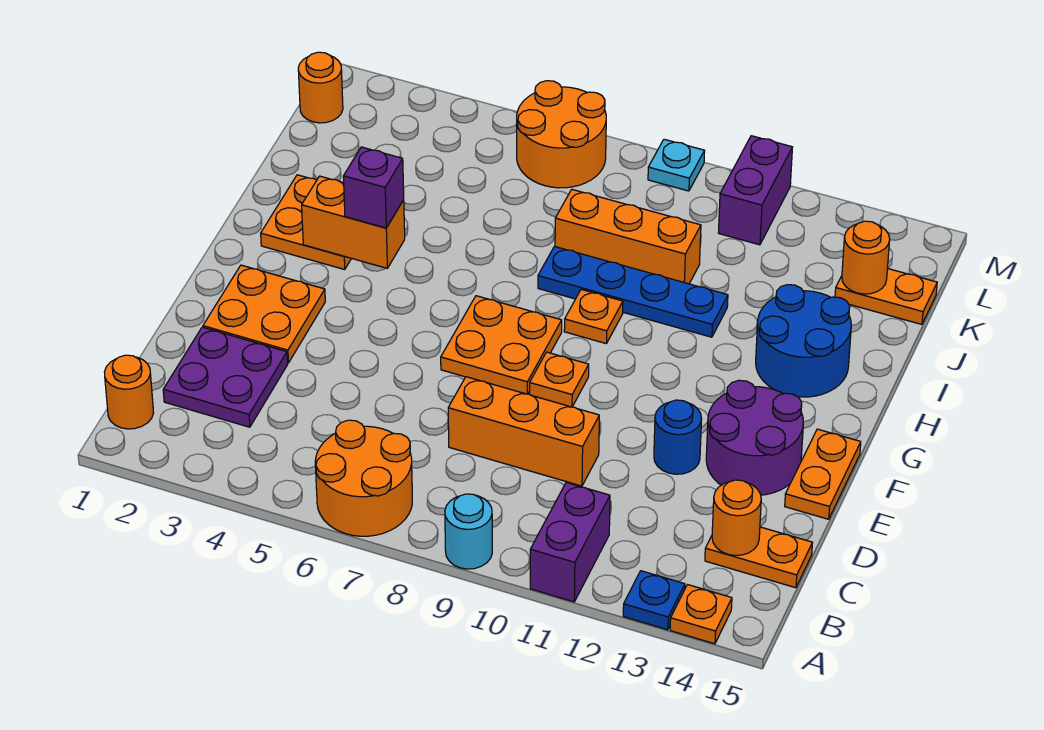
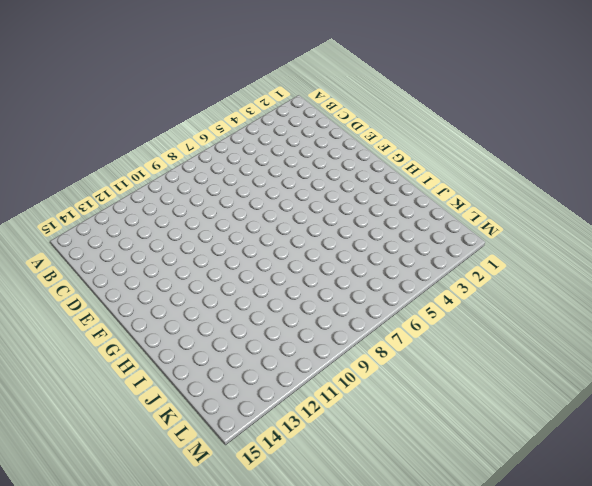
none -> orange 2x2 round brick [315,420,412,536]
none -> cyan 1x1 round brick [445,494,492,569]
none -> purple 1x2 brick [530,483,610,602]

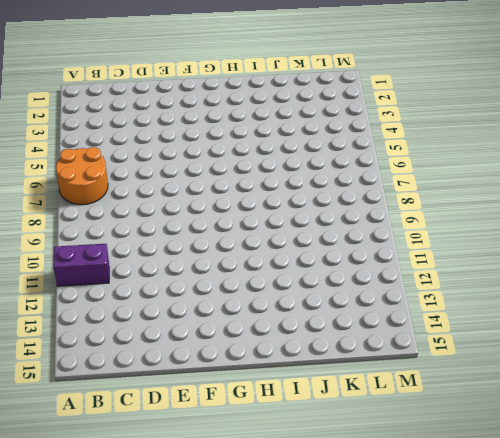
none -> cyan 1x1 round brick [445,494,492,569]
none -> blue 1x1 plate [623,571,685,630]
none -> orange 1x1 plate [670,585,732,644]

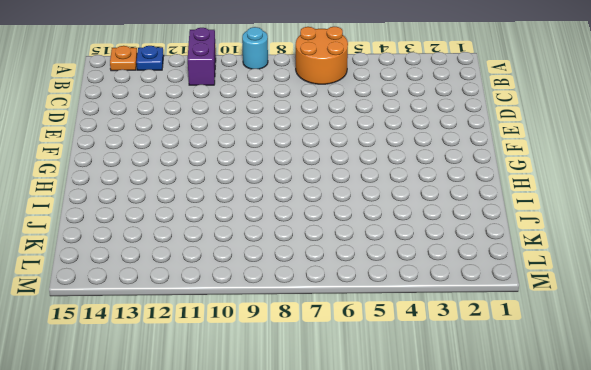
none -> orange 1x1 round brick [105,355,154,429]
none -> purple 2x2 plate [163,327,288,427]
none -> orange 1x2 plate [705,527,812,588]

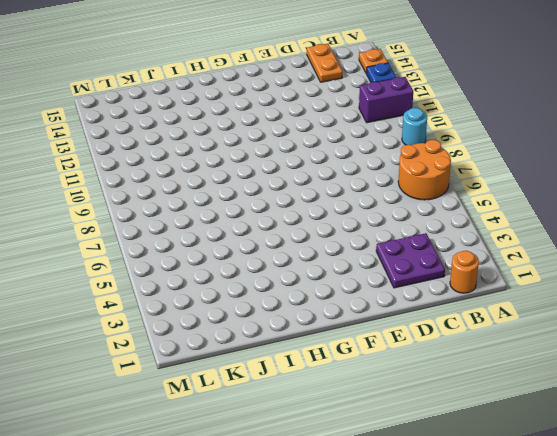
none -> orange 1x3 brick [448,377,599,486]
none -> orange 2x2 plate [203,265,325,363]
none -> blue 1x1 round brick [654,400,702,474]

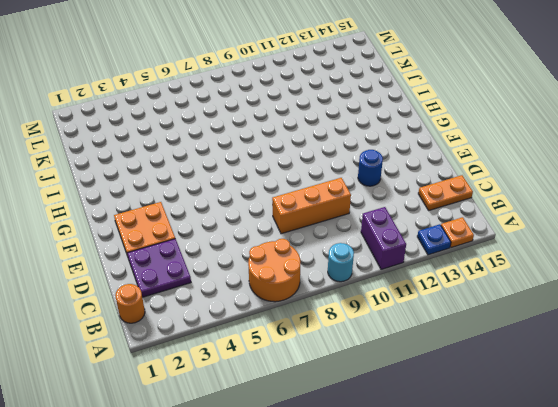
none -> purple 2x2 round brick [706,380,803,495]
none -> orange 1x2 plate [785,429,861,519]
none -> orange 2x2 plate [441,296,562,394]

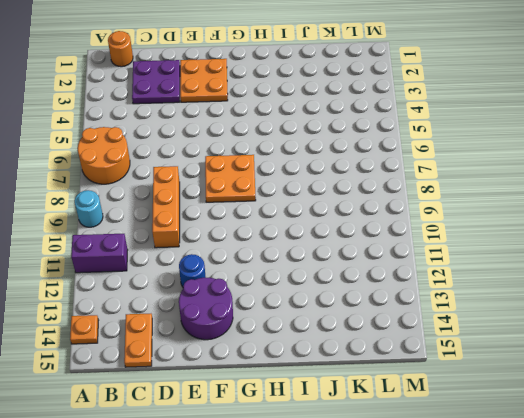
none -> blue 1x1 plate [623,571,685,630]
none -> orange 1x2 plate [785,429,861,519]
none -> orange 1x1 plate [530,352,589,407]

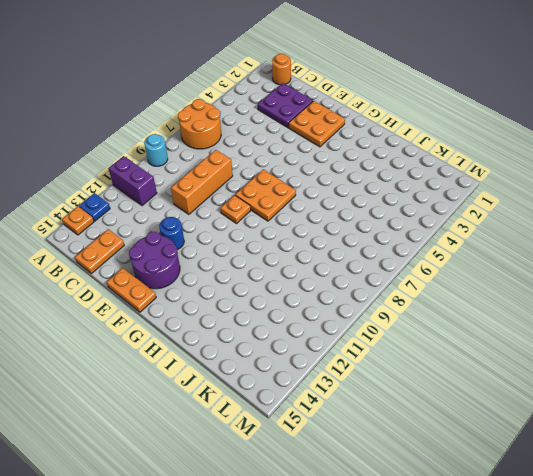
none -> orange 2x2 plate [261,175,352,269]
none -> orange 1x1 plate [564,289,623,344]
none -> blue 2x2 round brick [756,285,851,397]

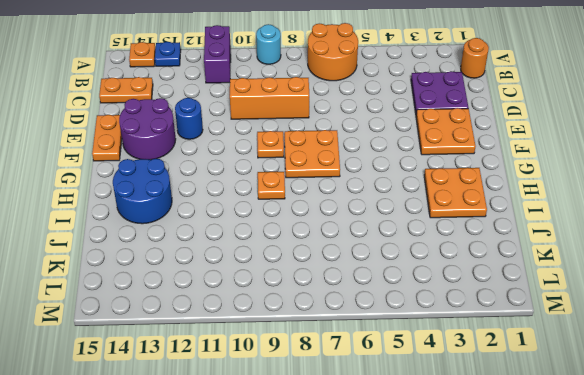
none -> blue 1x4 plate [538,247,728,337]
none -> orange 1x3 brick [555,190,701,284]
none -> orange 1x2 plate [835,269,937,324]

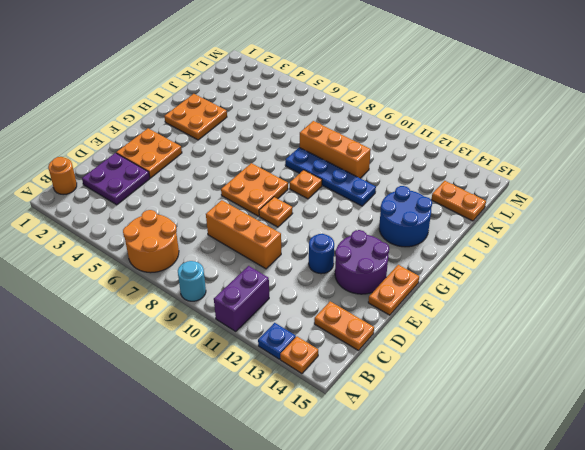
none -> orange 1x1 round brick [298,52,343,123]
none -> orange 2x2 round brick [517,81,606,188]
none -> purple 1x2 brick [718,136,792,245]

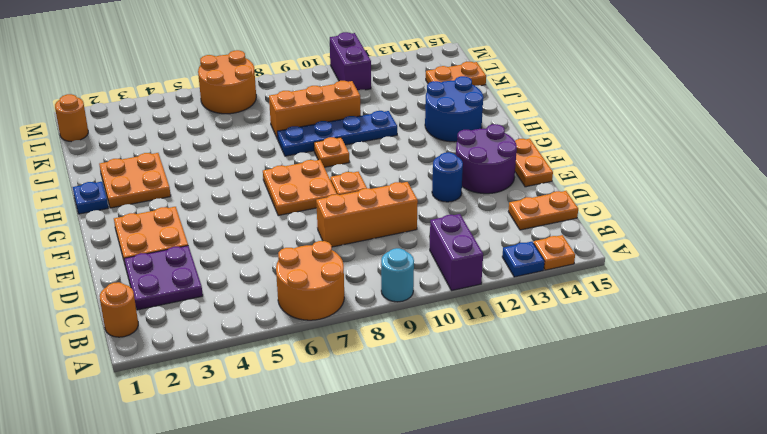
blue 1x1 plate [73,182,108,214] -> none
none -> cyan 1x1 plate [648,139,705,191]
none -> orange 1x1 round brick [712,480,761,555]
none -> orange 1x2 brick [302,176,405,268]

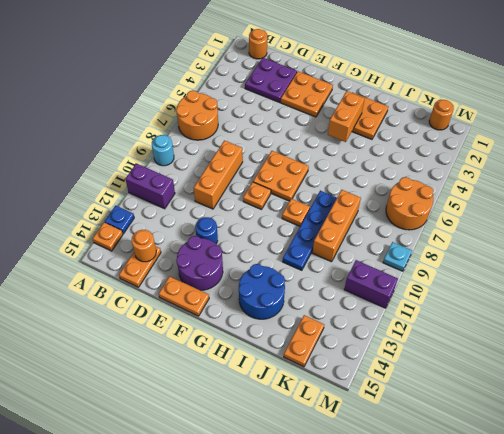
none -> orange 1x1 round brick [842,221,890,294]
none -> purple 1x1 brick [343,147,404,228]

